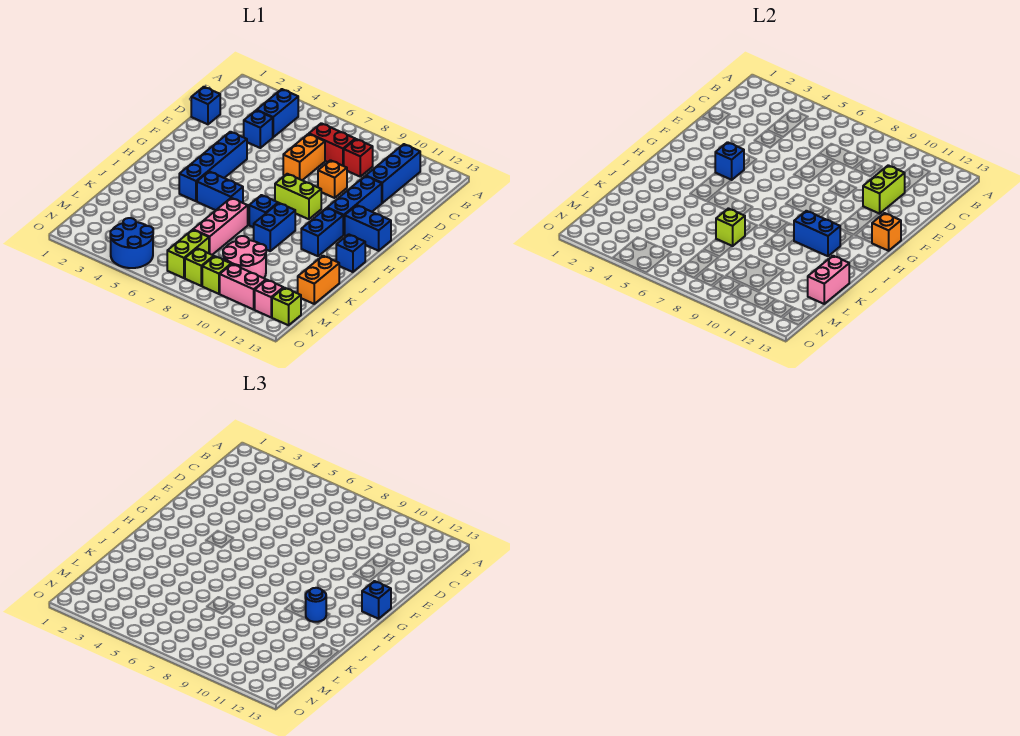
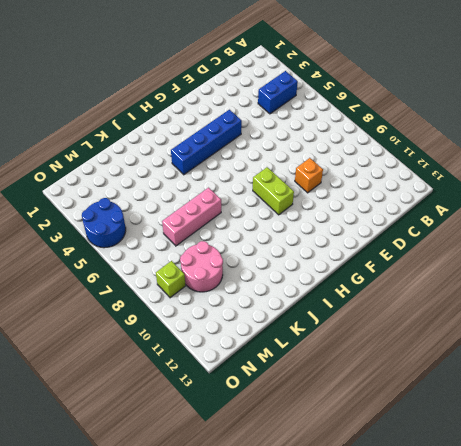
none -> blue 1x3 brick [366,144,420,203]
none -> red 1x2 brick [309,123,355,166]
none -> red 1x1 brick [344,139,373,177]
none -> blue 1x1 brick [191,87,220,124]

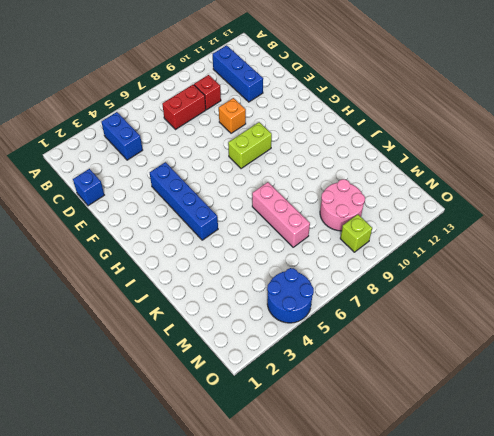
none -> blue 1x1 brick [244,110,273,148]
none -> orange 1x2 brick [283,134,325,180]
none -> blue 1x3 brick [327,176,382,235]
none -> blue 1x2 brick [345,205,391,251]

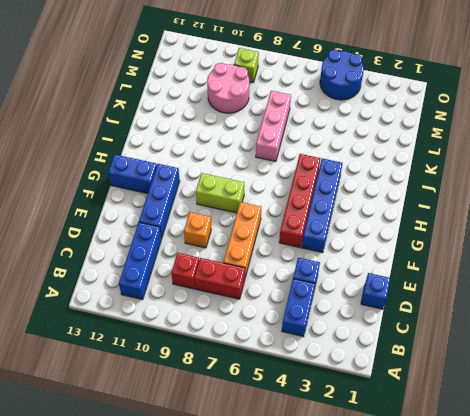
orange 1x3 brick [224,202,261,277] -> orange 1x2 brick [283,134,325,180]
red 1x4 brick [279,154,321,247] -> blue 1x2 brick [197,171,243,210]
none -> blue 1x2 brick [301,208,343,256]
none -> blue 1x1 brick [249,195,278,227]
none -> blue 1x2 brick [254,203,295,251]
none -> blue 1x1 brick [336,234,365,272]

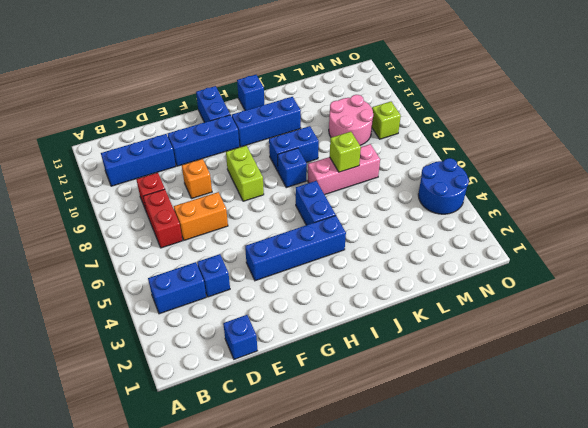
blue 1x3 brick [232,97,301,147] -> blue 1x2 brick [301,208,343,256]
none -> orange 1x2 brick [298,256,339,304]
none -> lime 1x2 brick [167,230,209,278]
none -> lime 1x1 brick [185,248,214,286]
none -> pink 1x2 brick [220,264,266,310]

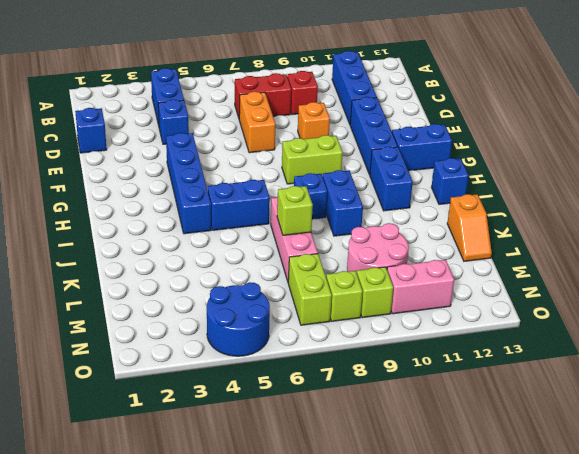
orange 1x2 slope [447,194,492,261] -> orange 1x2 brick [298,256,339,304]
none -> pink 1x1 brick [255,280,283,317]
none -> lime 1x1 brick [272,288,301,325]
none -> lime 1x2 brick [863,165,905,214]
none -> blue 1x1 brick [715,142,744,180]

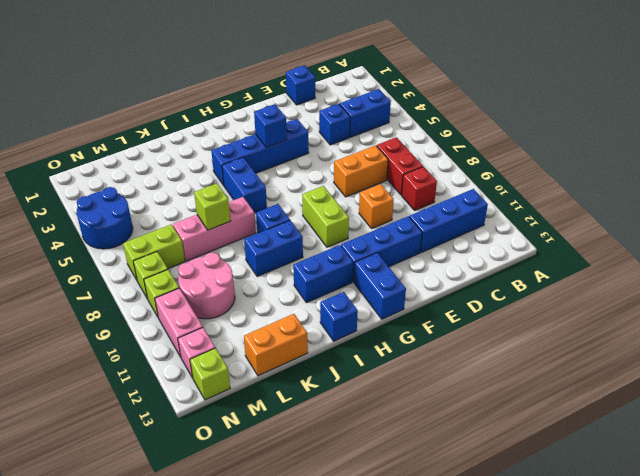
none -> lime 1x2 brick [863,165,905,214]
none -> orange 1x1 brick [872,213,901,251]
none -> blue 1x2 brick [794,211,840,256]
none -> pink 1x2 brick [808,256,849,304]

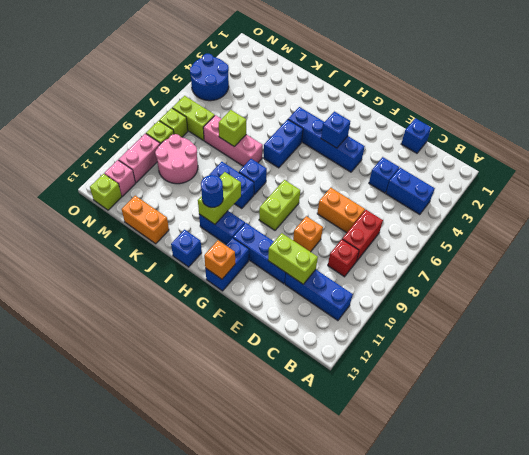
lime 1x2 brick [198,172,241,224] -> blue 1x2 brick [794,211,840,256]
none -> pink 1x2 brick [808,256,849,304]
none -> blue 1x1 brick [362,581,391,619]

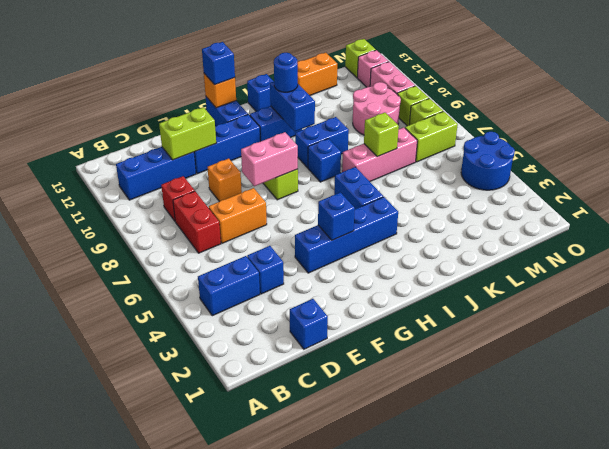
pink 1x2 brick [241,132,298,186] -> pink 1x2 brick moved to [808,256,849,304]

